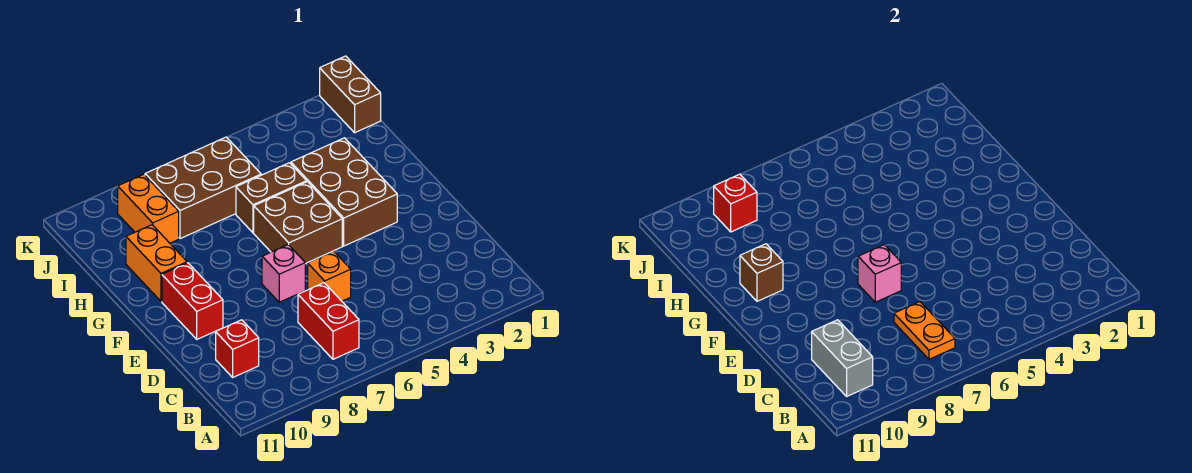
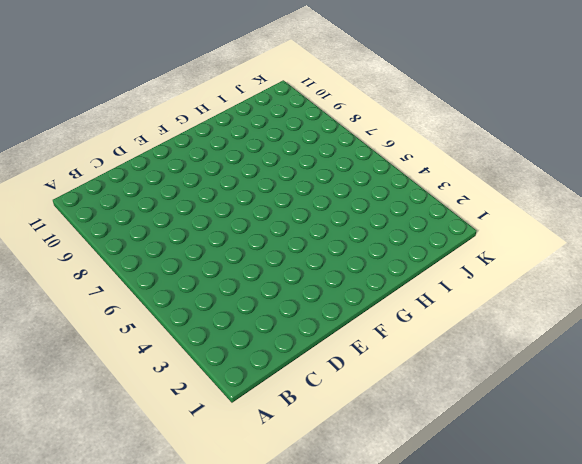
none -> red 1x2 brick [298,283,359,359]
none -> red 1x1 brick [216,320,259,377]
none -> orange 1x1 brick [308,251,351,301]

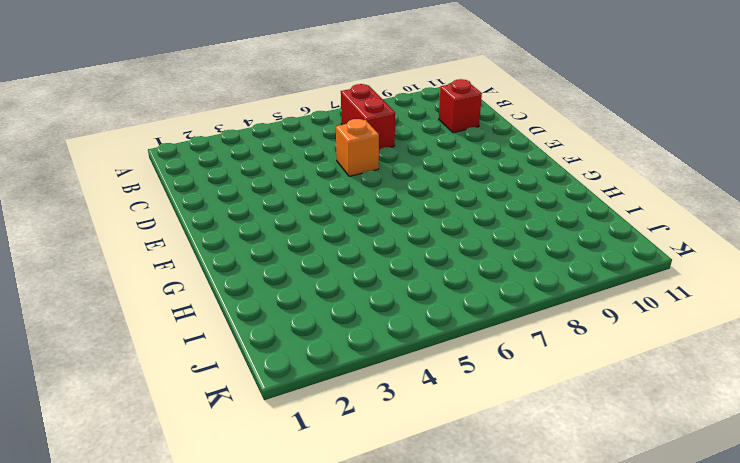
none -> pink 1x1 brick [262,245,305,302]
none -> red 1x2 brick [162,263,223,339]
none -> brown 2x3 brick [291,138,397,246]

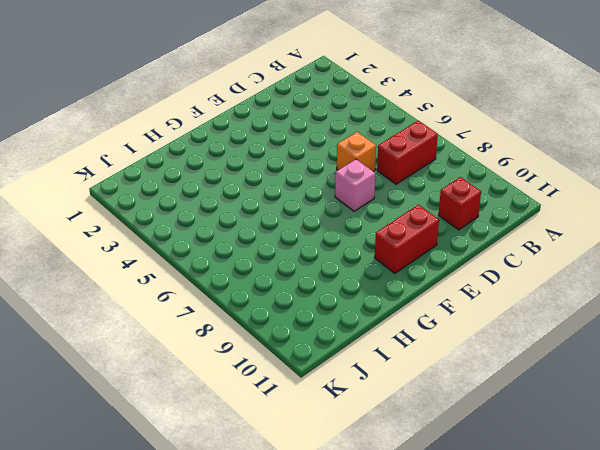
none -> brown 2x3 brick [291,138,397,246]
none -> brown 2x2 brick [254,182,342,264]
none -> orange 1x2 brick [126,225,187,301]

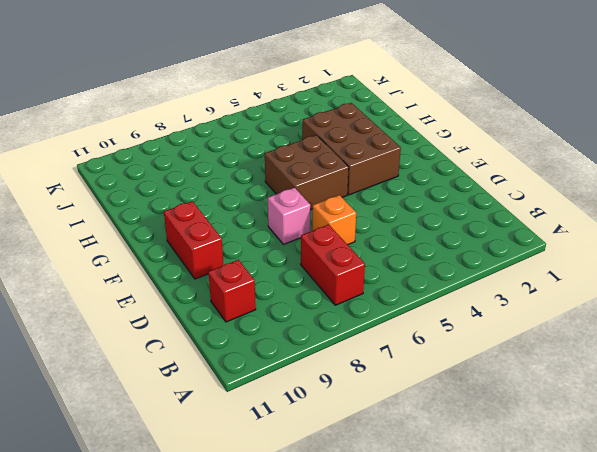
none -> orange 1x2 brick [126,225,187,301]
none -> brown 1x2 brick [236,163,307,233]
none -> brown 2x3 brick [145,137,261,239]

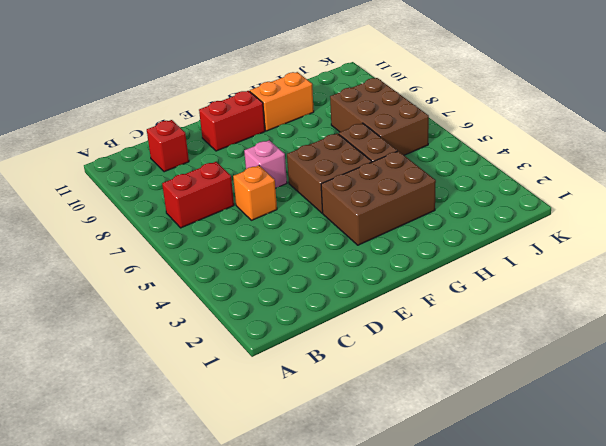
none -> orange 1x2 brick [118,174,179,243]
none -> brown 1x2 brick [320,56,381,133]
none -> orange 1x2 plate [894,302,955,359]

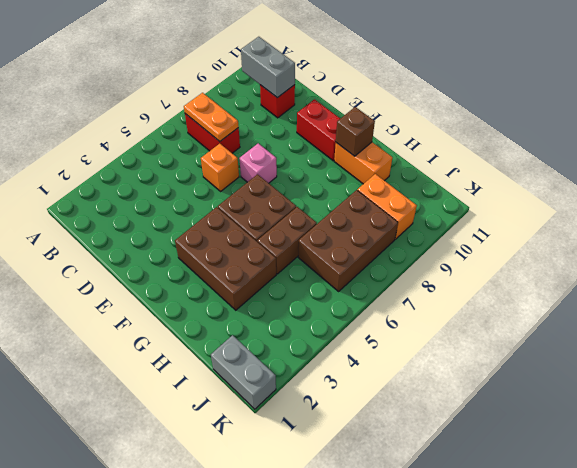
grey 1x2 brick [211,335,276,409] -> brown 1x2 brick [320,56,381,133]
none -> pink 1x1 brick [858,245,901,302]
none -> red 1x1 brick [714,174,757,232]

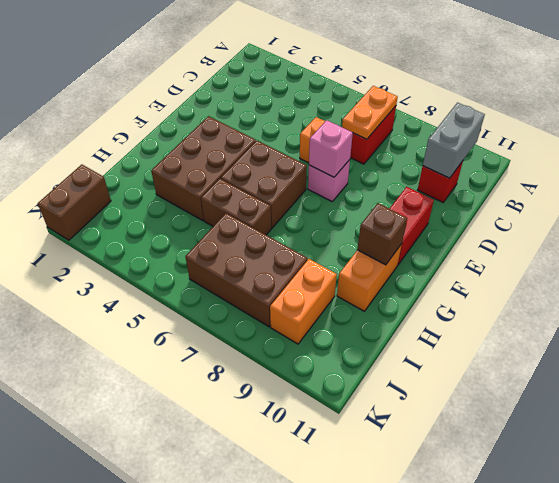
none -> red 1x1 brick [714,174,757,232]

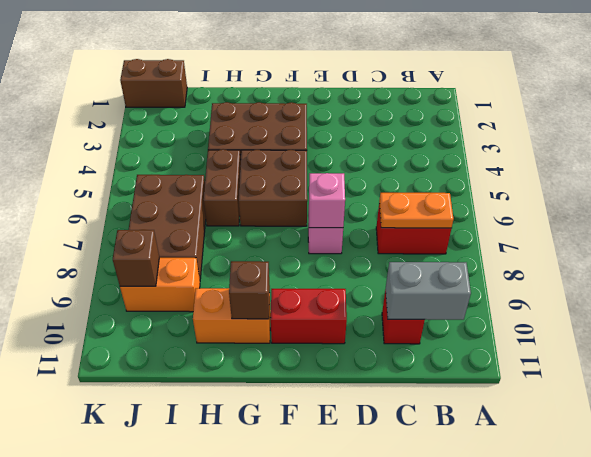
brown 1x1 brick [113,230,159,286] -> red 1x1 brick [714,174,757,232]
none -> orange 1x1 brick [308,251,351,301]

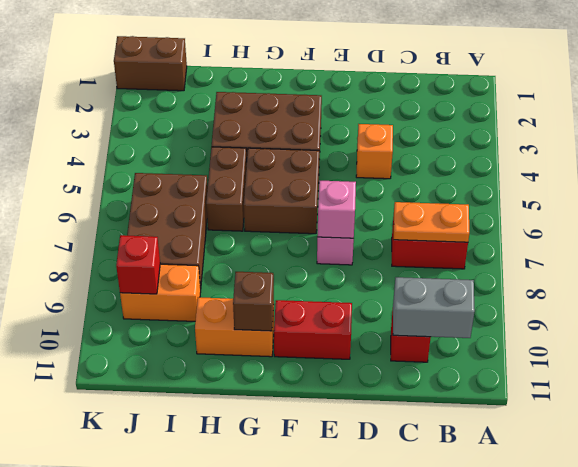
orange 1x1 brick [356,124,393,179] -> orange 1x1 brick moved to [308,251,351,301]

